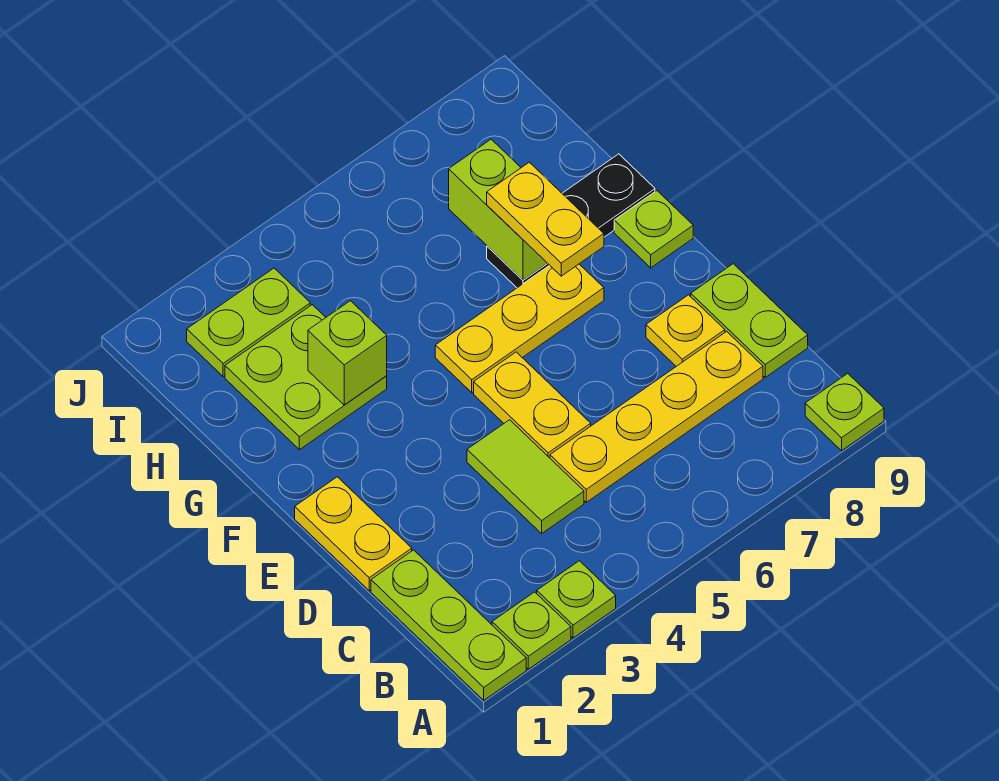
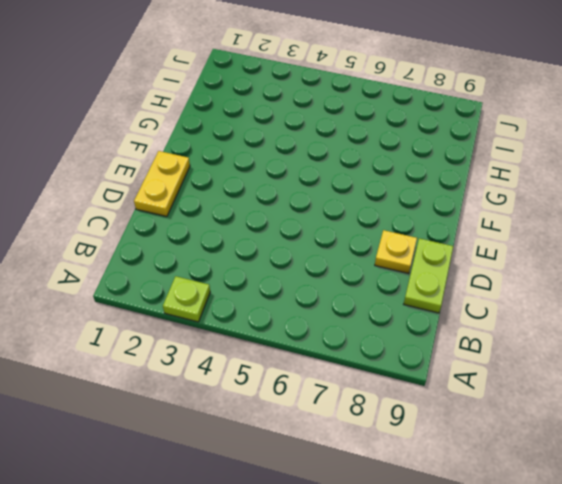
none -> lime 1x3 plate [371,550,526,700]
none -> lime 1x1 plate [492,592,571,669]
none -> lime 1x1 plate [805,373,884,451]

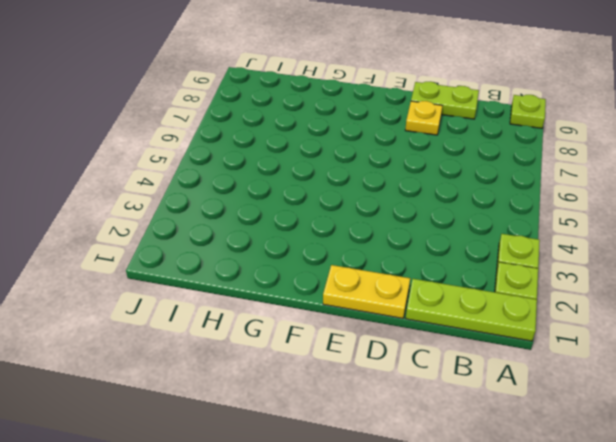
none -> lime 1x2 tile [467,420,584,534]
none -> yellow 1x4 plate [550,331,763,502]
none -> yellow 1x2 plate [474,352,591,458]

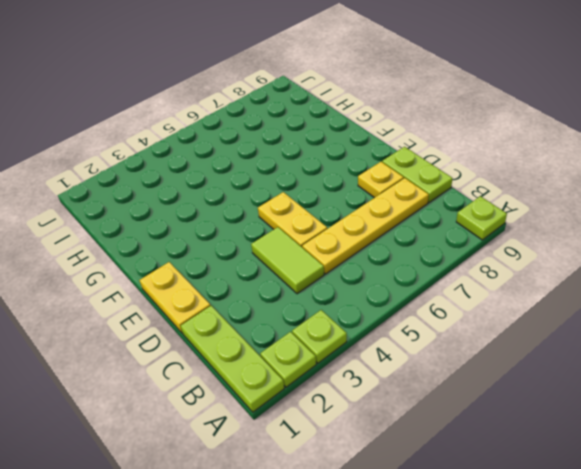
none -> yellow 1x3 plate [435,264,604,393]
none -> lime 1x1 plate [614,191,693,268]
none -> lime 2x2 plate [225,305,387,450]

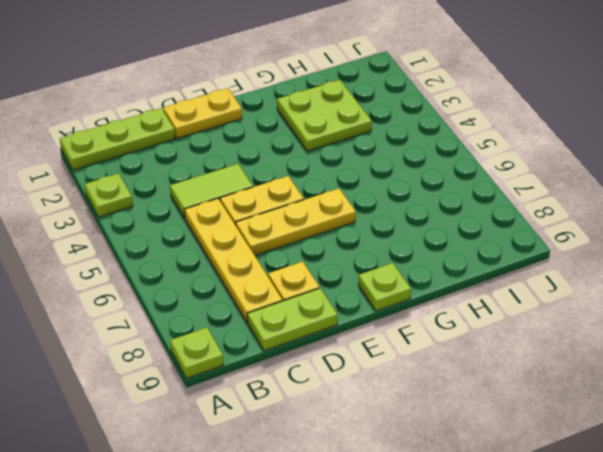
yellow 1x3 plate [236,189,356,255] -> yellow 1x3 plate turned to [435,264,604,393]
none -> lime 1x1 plate [492,592,571,669]
none -> black 1x3 plate [487,154,655,288]
none -> lime 1x2 plate [187,268,310,377]

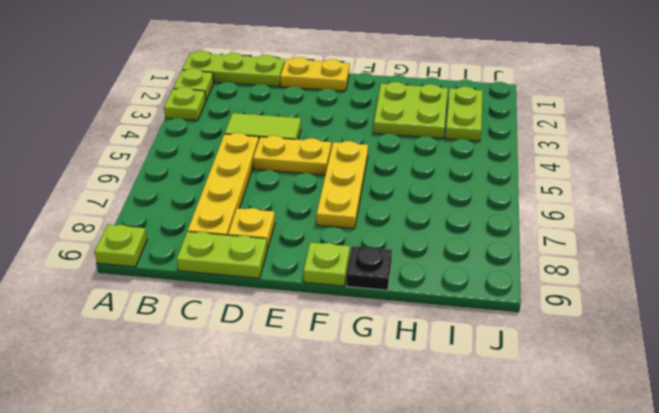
black 1x1 plate [347,246,392,290] -> black 1x3 plate [487,154,655,288]
none -> lime 1x1 brick [308,301,387,405]
none -> lime 1x2 brick [449,139,547,280]
none -> yellow 1x2 plate [487,162,604,276]

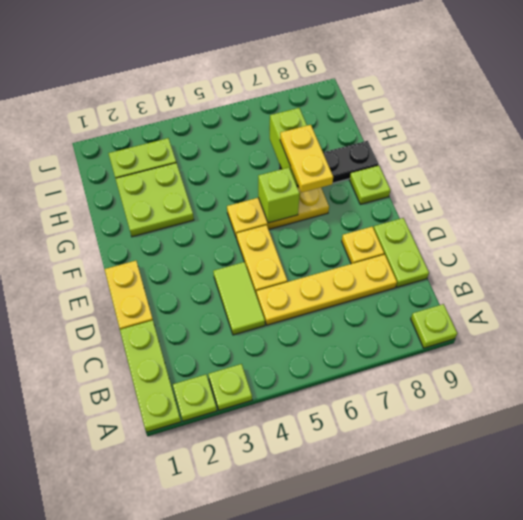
lime 1x1 brick [258,167,300,223] -> lime 1x1 brick moved to [308,301,387,405]

